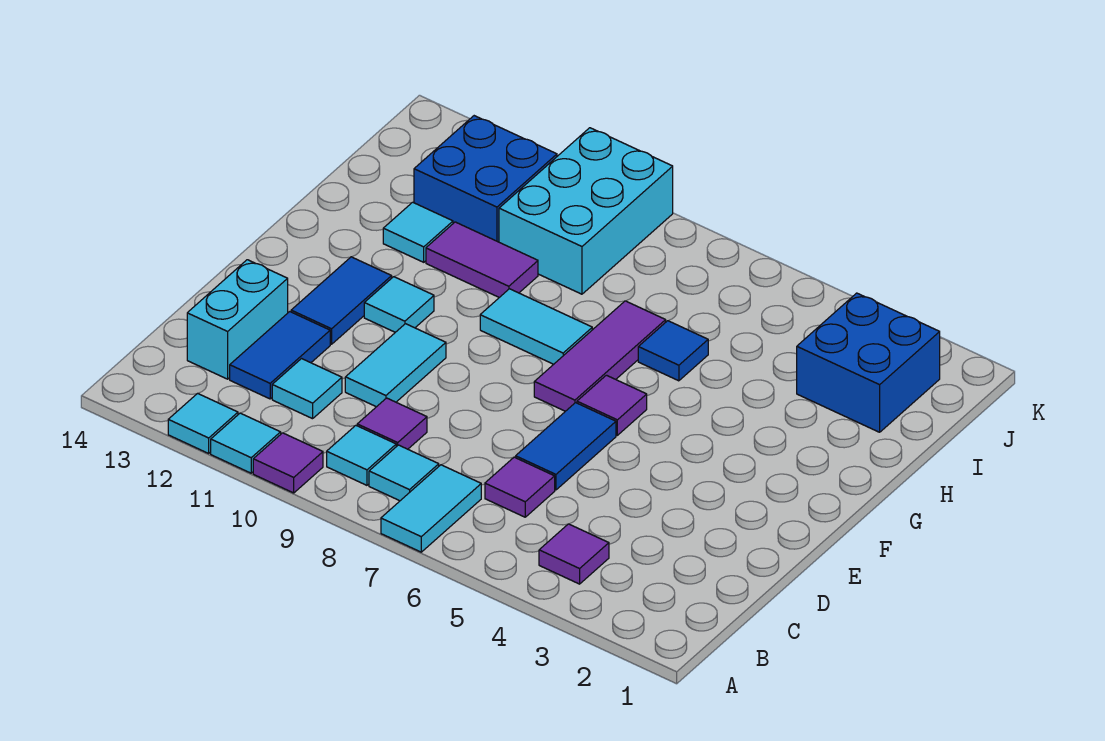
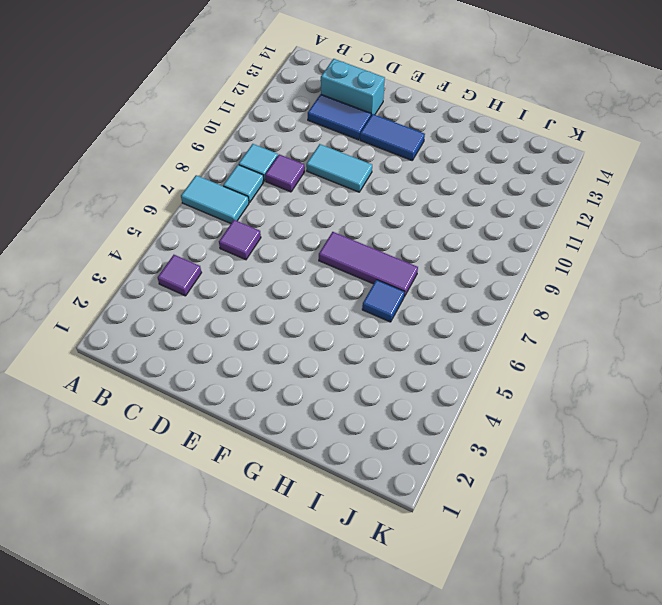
none -> purple 1x1 tile [253,433,323,493]
none -> cyan 1x1 tile [211,413,281,473]
none -> cyan 1x1 tile [168,393,238,453]

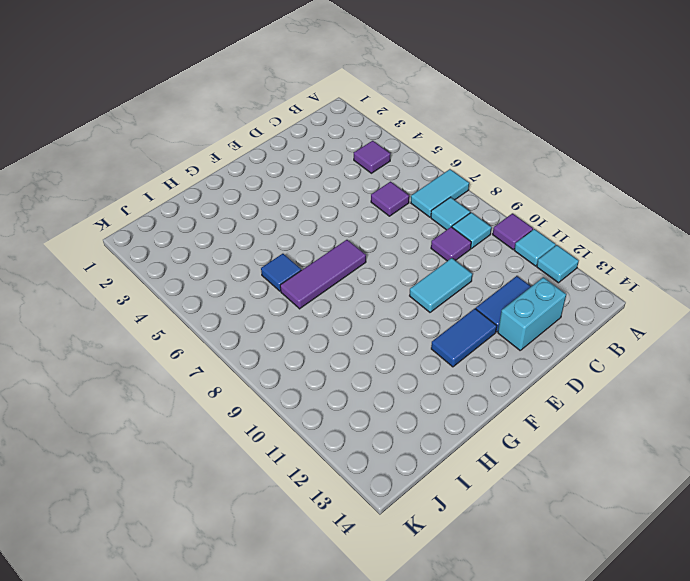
none -> cyan 1x1 tile [272,359,342,419]
none -> blue 1x2 tile [516,403,616,490]
none -> purple 1x1 tile [577,375,647,435]

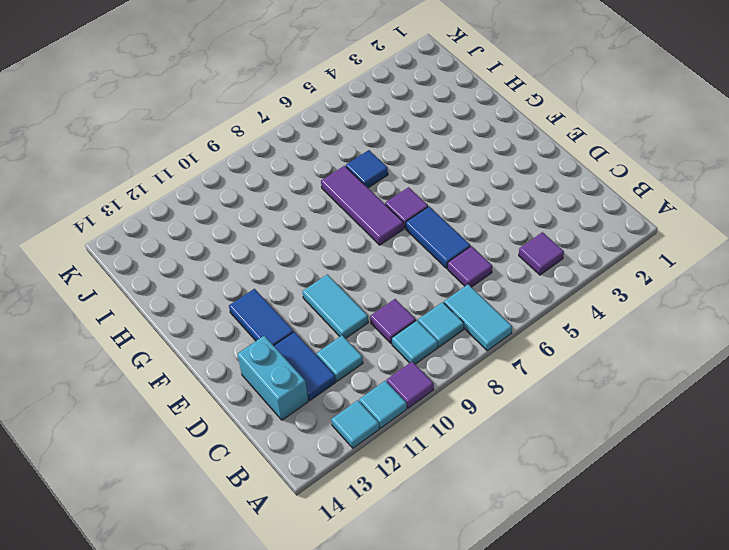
none -> cyan 1x1 tile [364,277,434,332]
none -> cyan 1x2 tile [480,289,592,364]
none -> purple 1x2 tile [426,222,538,297]

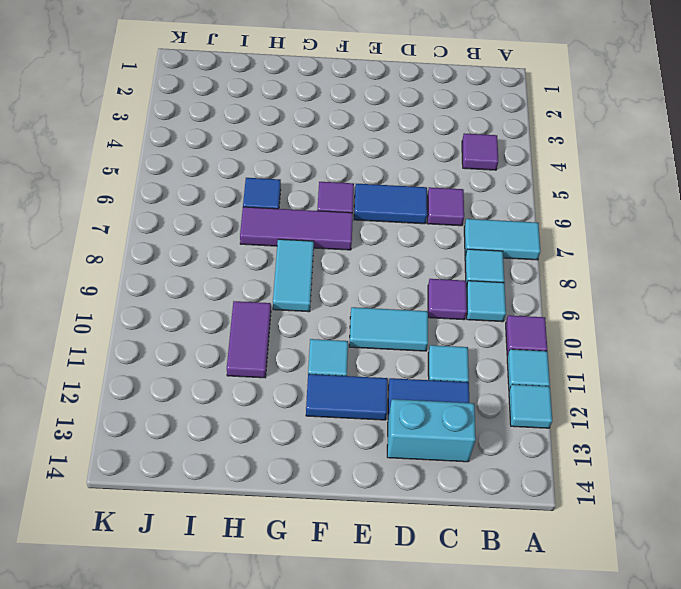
none -> cyan 1x1 tile [383,202,453,262]
none -> blue 2x2 brick [797,293,940,432]
none -> cyan 2x3 brick [499,128,673,294]

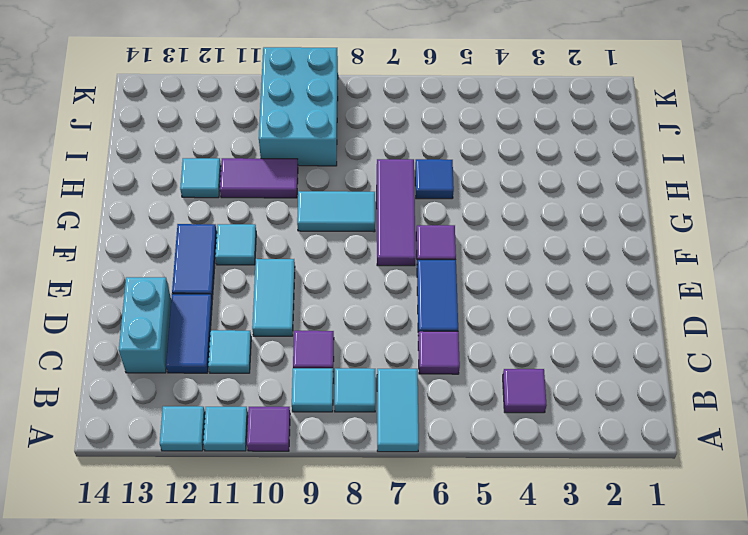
none -> blue 2x2 brick [797,293,940,432]
none -> blue 2x2 brick [414,116,557,242]

